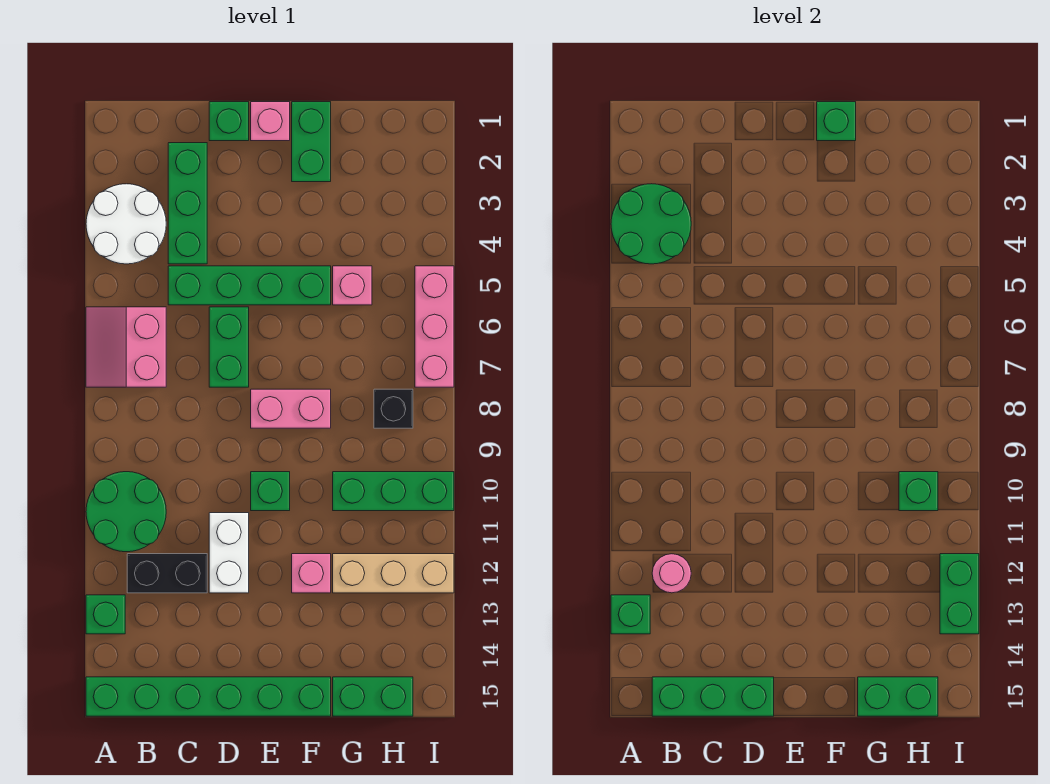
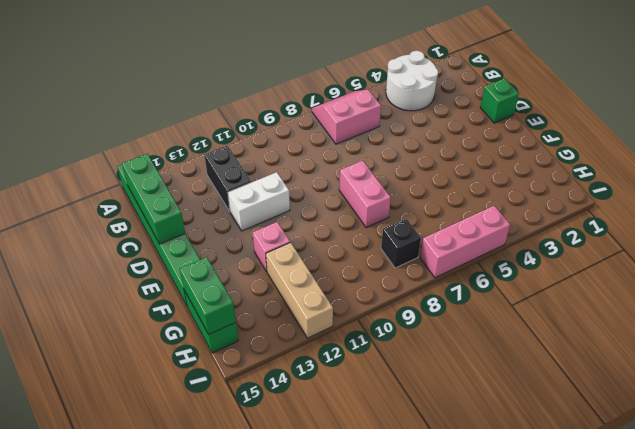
none -> green 2x2 round brick [86,472,166,552]
none -> green 1x1 brick [86,595,125,634]
none -> green 1x3 brick [168,143,207,264]
none -> green 1x4 brick [168,266,331,305]

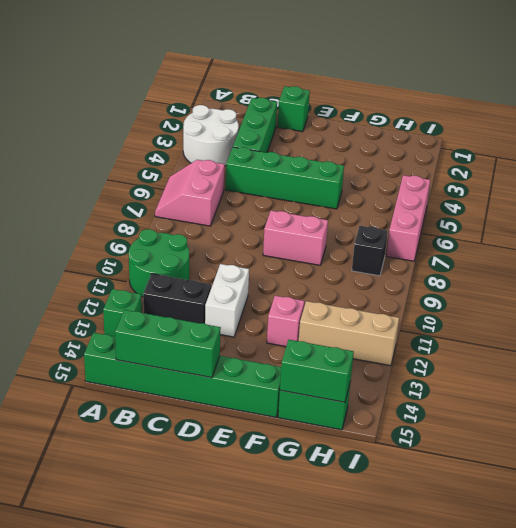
none -> green 1x2 brick [209,307,249,387]
none -> pink 1x1 brick [251,102,290,141]
none -> green 1x1 brick [251,472,290,511]
none -> green 1x2 brick [292,102,331,182]

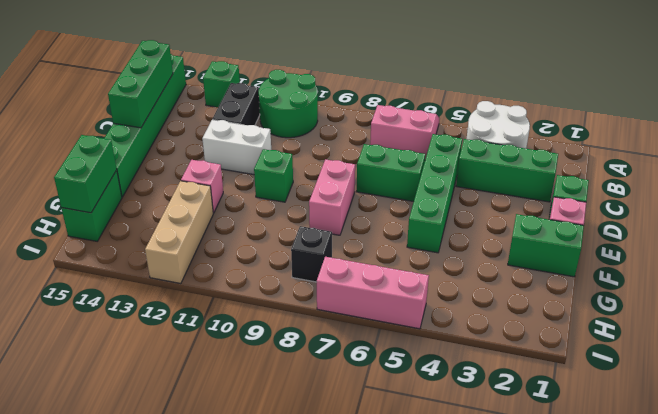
none -> pink 1x1 brick [333,266,372,305]
none -> green 1x3 brick [333,472,454,511]
none -> green 2x2 round brick [611,184,691,264]
none -> green 1x1 brick [611,595,650,634]

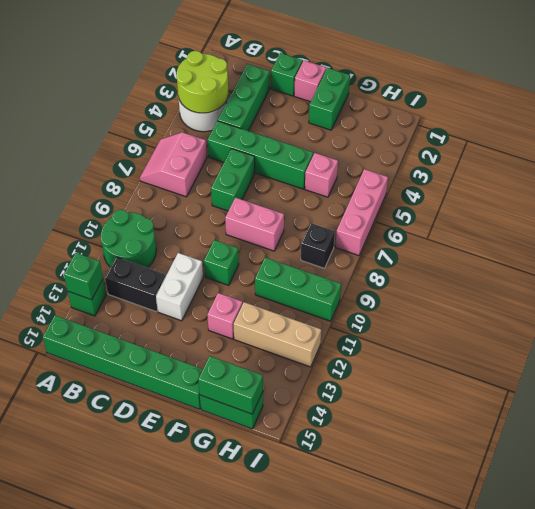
lime 2x2 round brick [177,51,228,113] -> green 2x2 round brick [611,184,691,264]
none -> pink 1x1 round brick [652,554,691,593]
none -> green 1x3 brick [652,677,774,716]
none -> green 1x1 brick [817,102,856,141]
none -> green 1x1 brick [899,472,938,511]

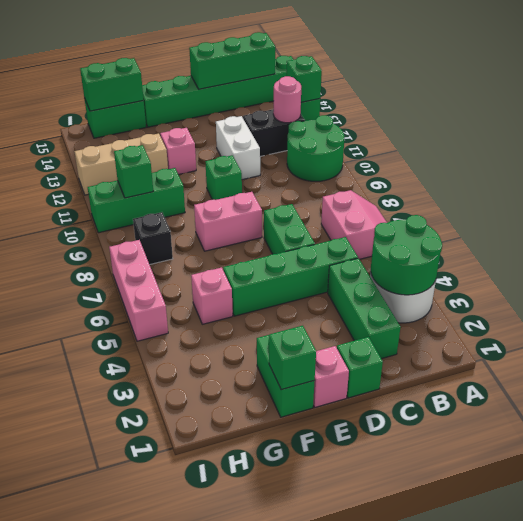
none -> green 1x2 brick [940,554,979,634]

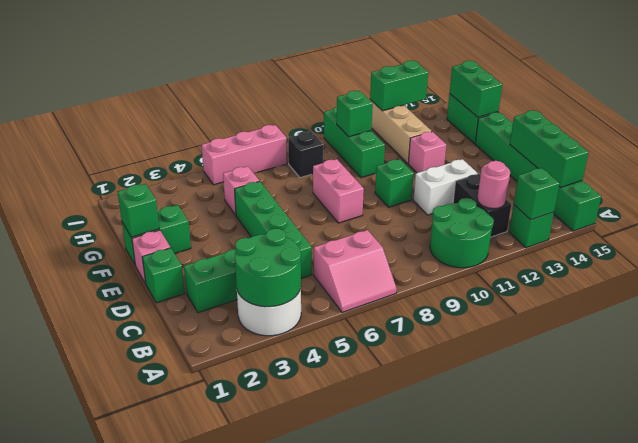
none -> green 1x2 brick [209,307,249,387]

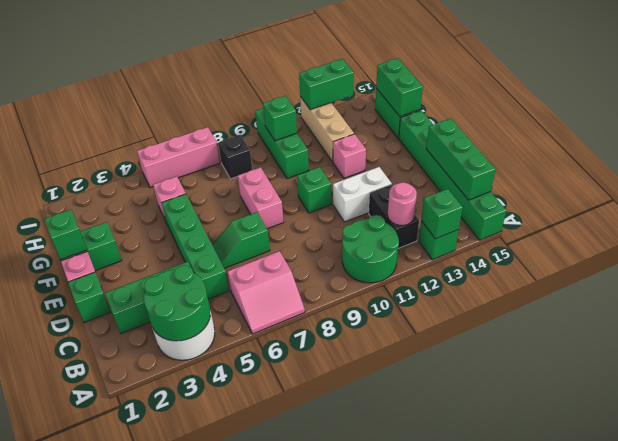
green 1x2 slope [212,212,270,268] -> green 1x2 brick [209,307,249,387]

